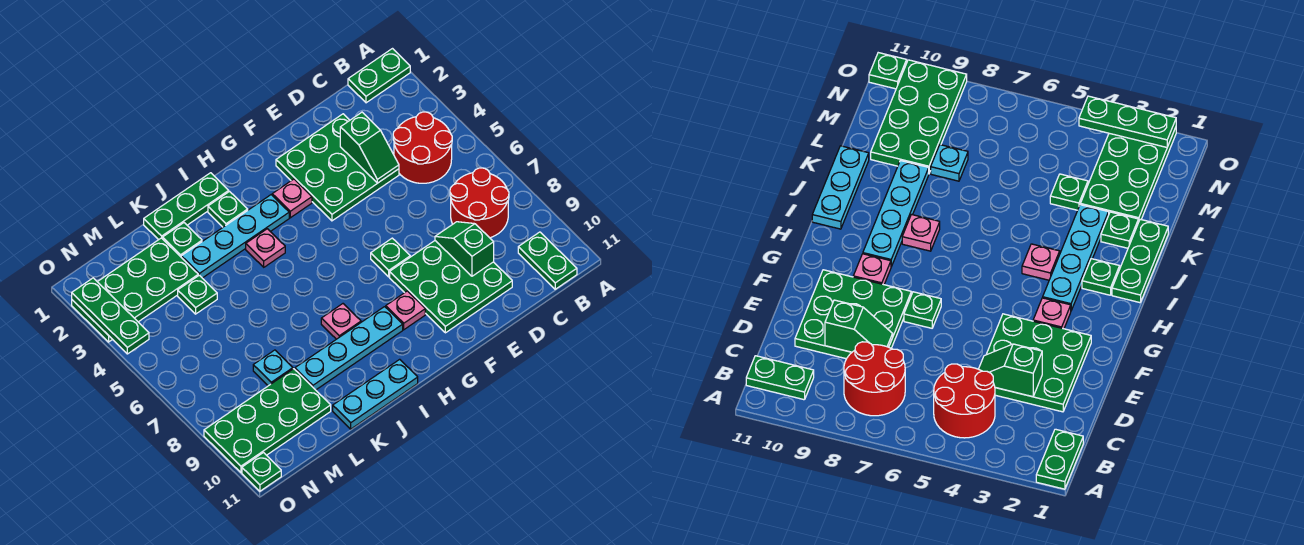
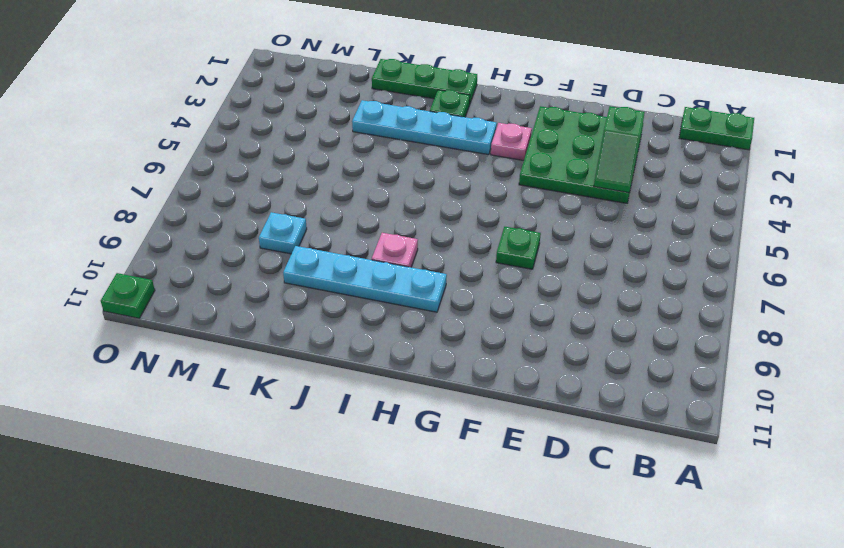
none -> red 2x2 round brick [393,112,452,183]
none -> red 2x2 round brick [450,168,509,238]
none -> green 1x2 plate [518,232,577,289]

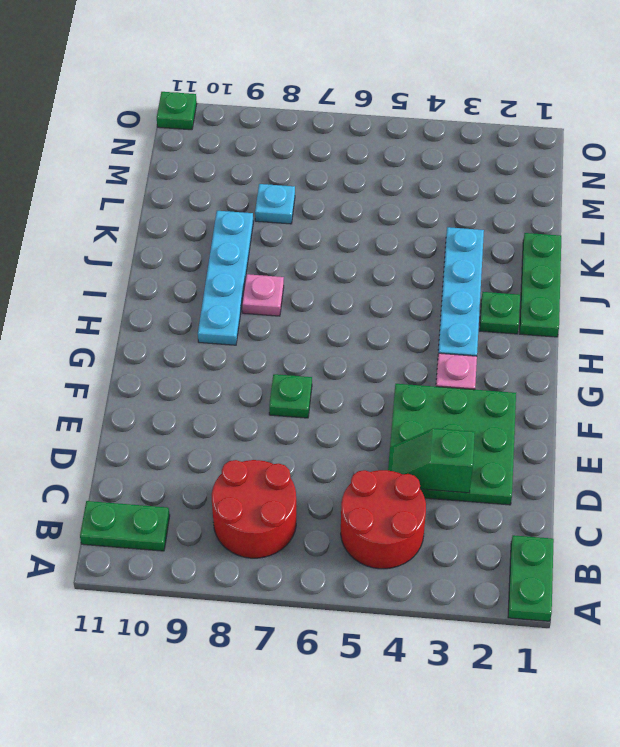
none -> green 3x3 plate [390,241,512,333]
none -> pink 1x1 plate [386,291,425,330]
none -> pink 1x1 plate [246,229,285,267]

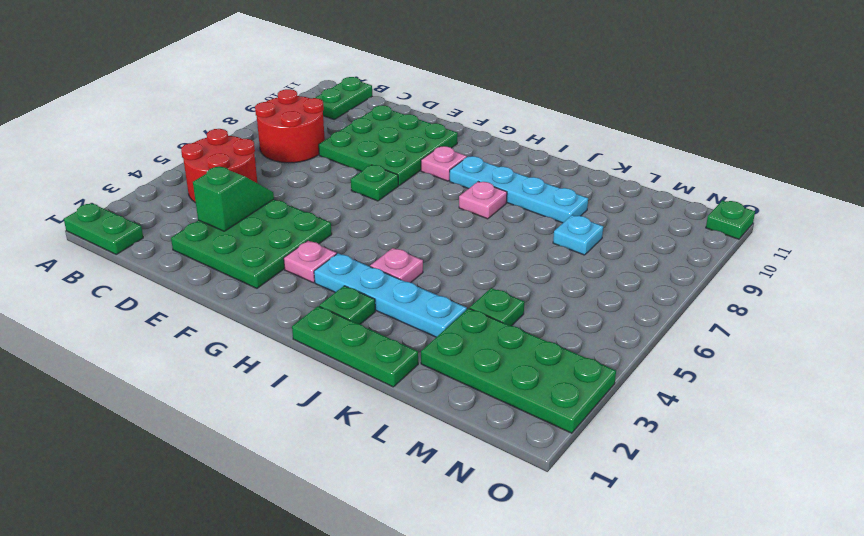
none -> cyan 1x3 plate [333,359,418,429]
none -> green 1x1 plate [163,223,202,257]
none -> green 2x4 plate [204,369,331,472]

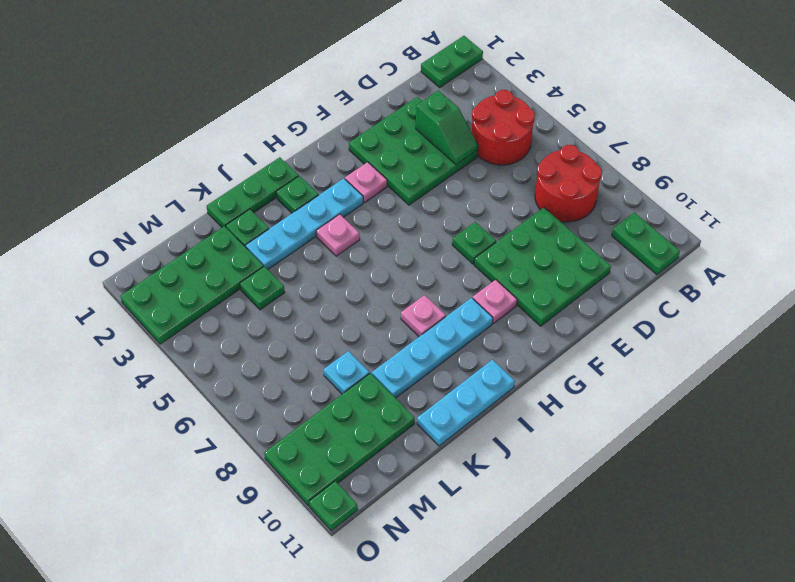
none -> green 1x2 slope [435,222,494,276]
none -> green 1x3 plate [72,278,149,354]

